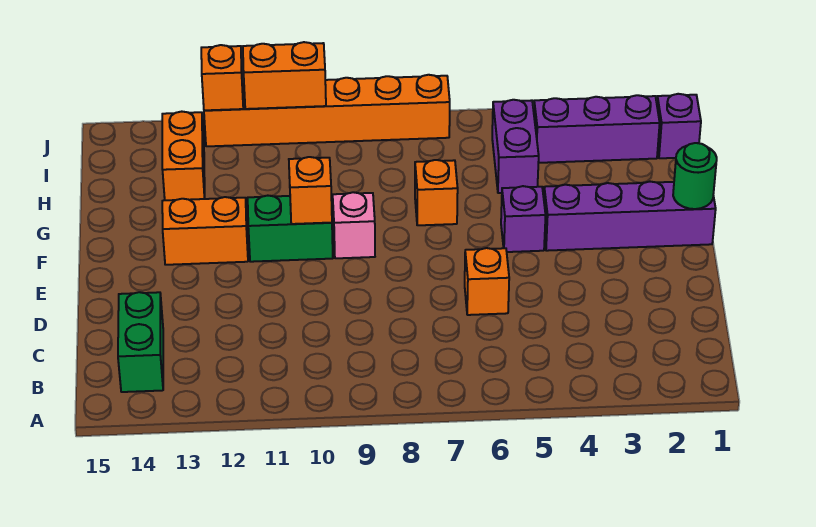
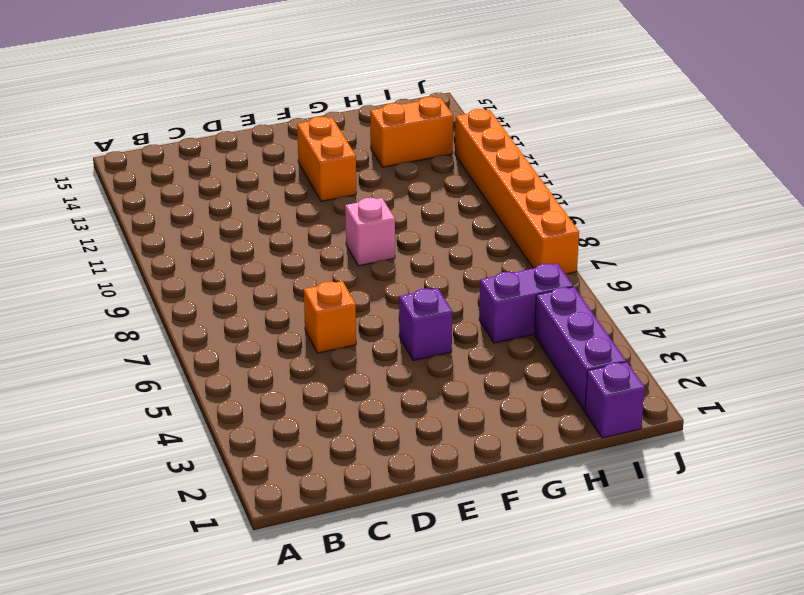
none -> green 1x2 brick [118,292,163,392]
none -> purple 1x4 brick [544,182,716,251]
none -> green 1x2 brick [248,196,333,262]

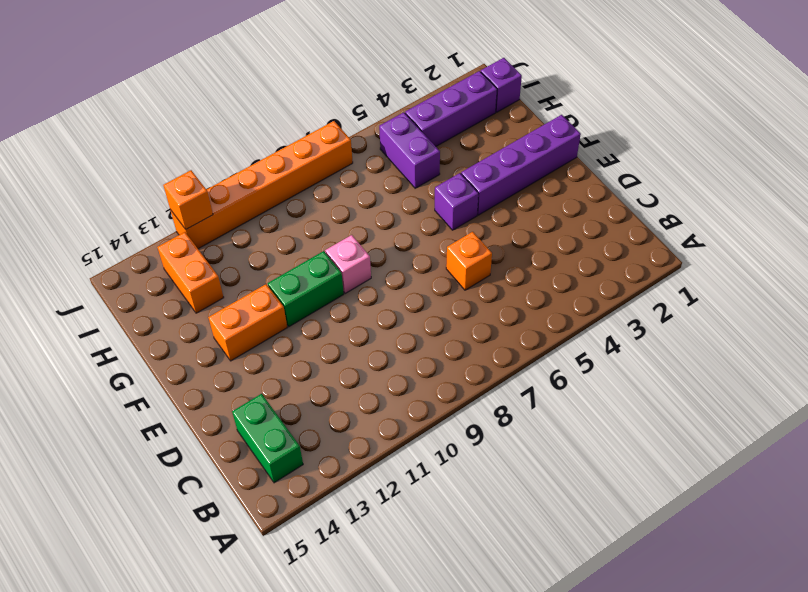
none -> orange 1x1 brick [415,160,458,225]
none -> green 1x1 round brick [673,143,717,209]
none -> orange 1x1 brick [289,157,332,224]

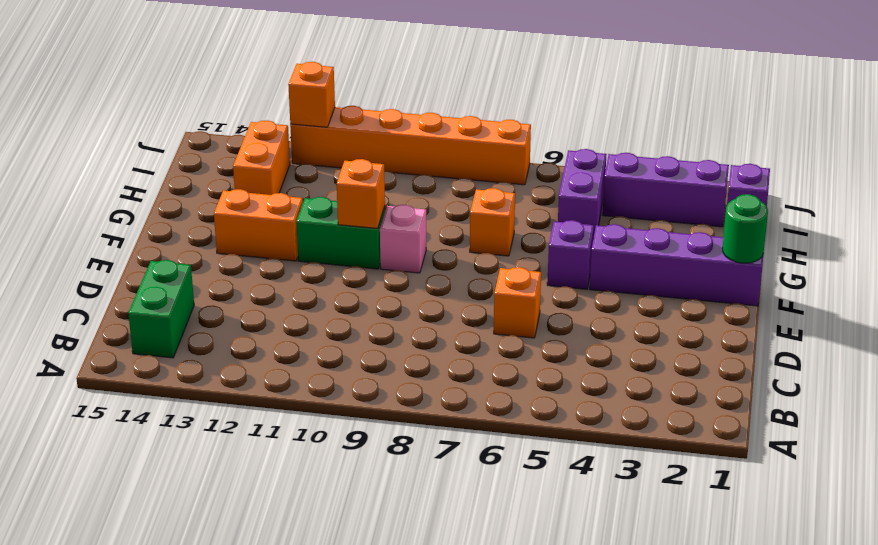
none -> orange 1x2 brick [243,42,326,109]

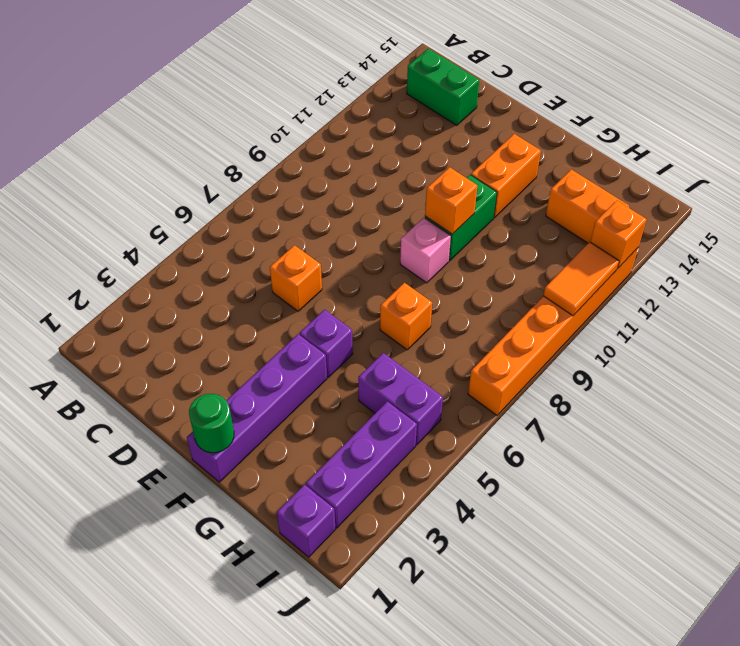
orange 1x2 tile [543,242,619,316] -> orange 1x2 brick [243,42,326,109]

